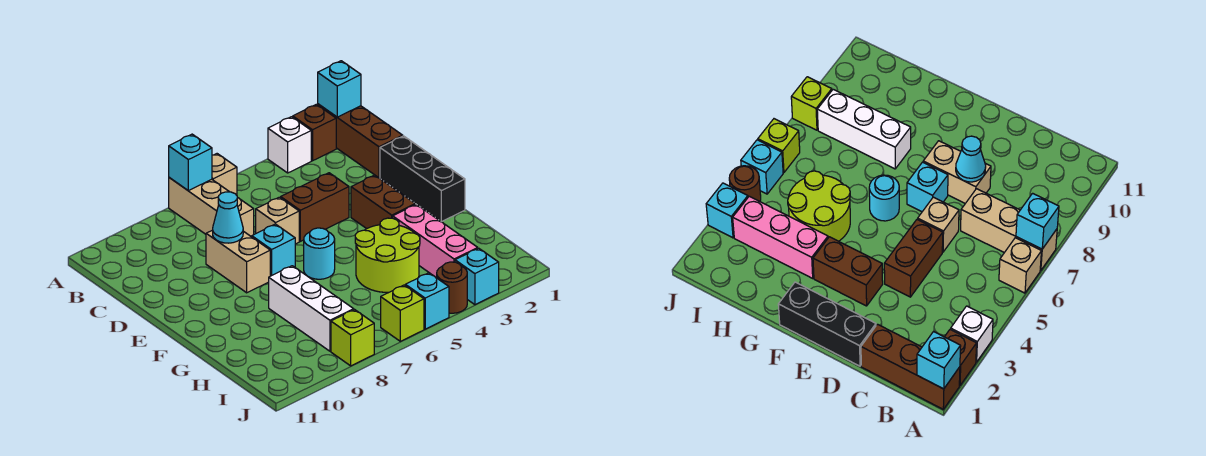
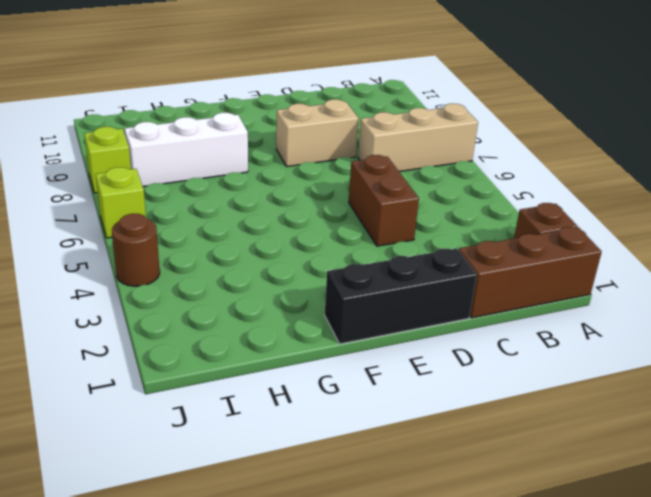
none -> white 1x1 brick [268,117,311,173]
none -> tan 1x1 brick [212,154,237,195]
none -> tan 1x1 brick [256,197,299,244]

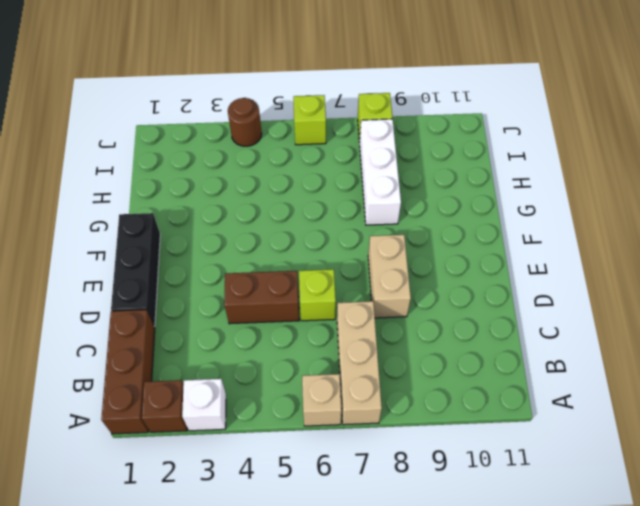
lime 1x1 brick [299,269,336,321] -> tan 1x1 brick [256,197,299,244]
none -> brown 1x2 brick [351,175,415,229]
none -> cyan 1x1 brick [252,224,295,276]
none -> cyan 1x1 round brick [304,228,335,279]

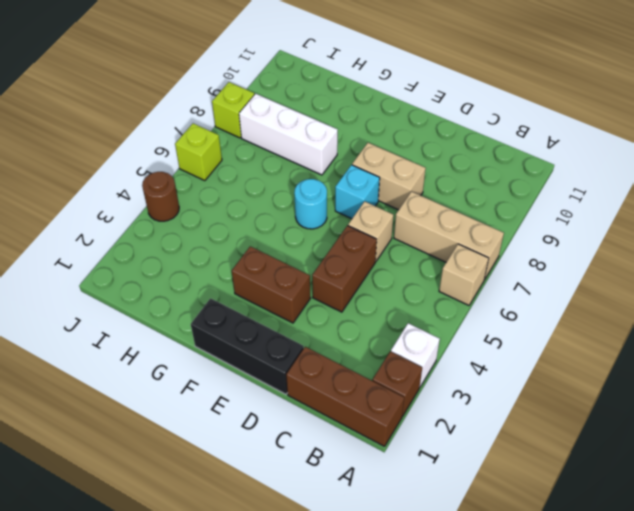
none -> pink 1x3 brick [393,204,478,278]
none -> lime 2x2 round brick [355,218,420,292]
none -> cyan 1x1 brick [455,248,499,305]

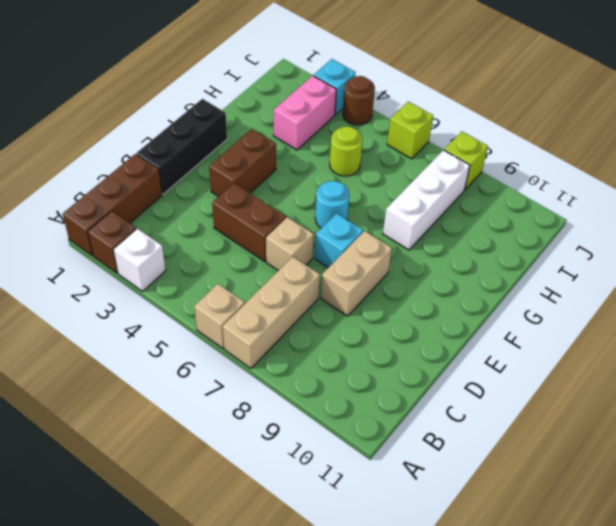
pink 1x2 brick [274,76,337,150] -> pink 1x3 brick [393,204,478,278]
lime 1x1 round brick [330,126,363,176] -> lime 2x2 round brick [355,218,420,292]
none -> cyan 1x1 brick [405,273,449,329]
none -> cyan 1x1 brick [318,61,361,117]
none -> cyan 1x1 brick [169,134,212,191]

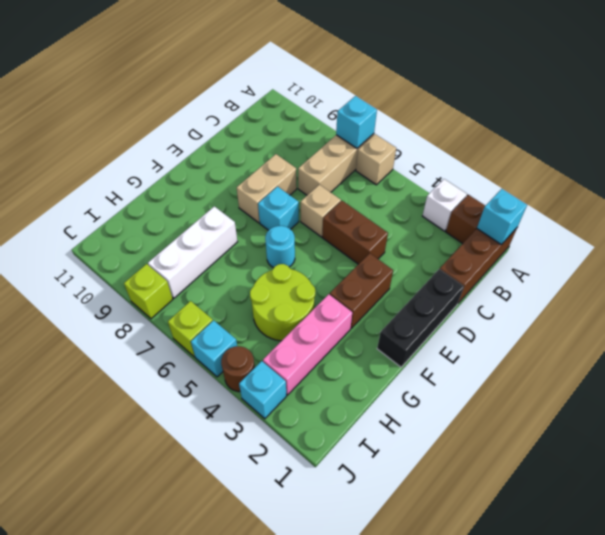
none -> cyan 1x1 cone [213,192,243,243]

